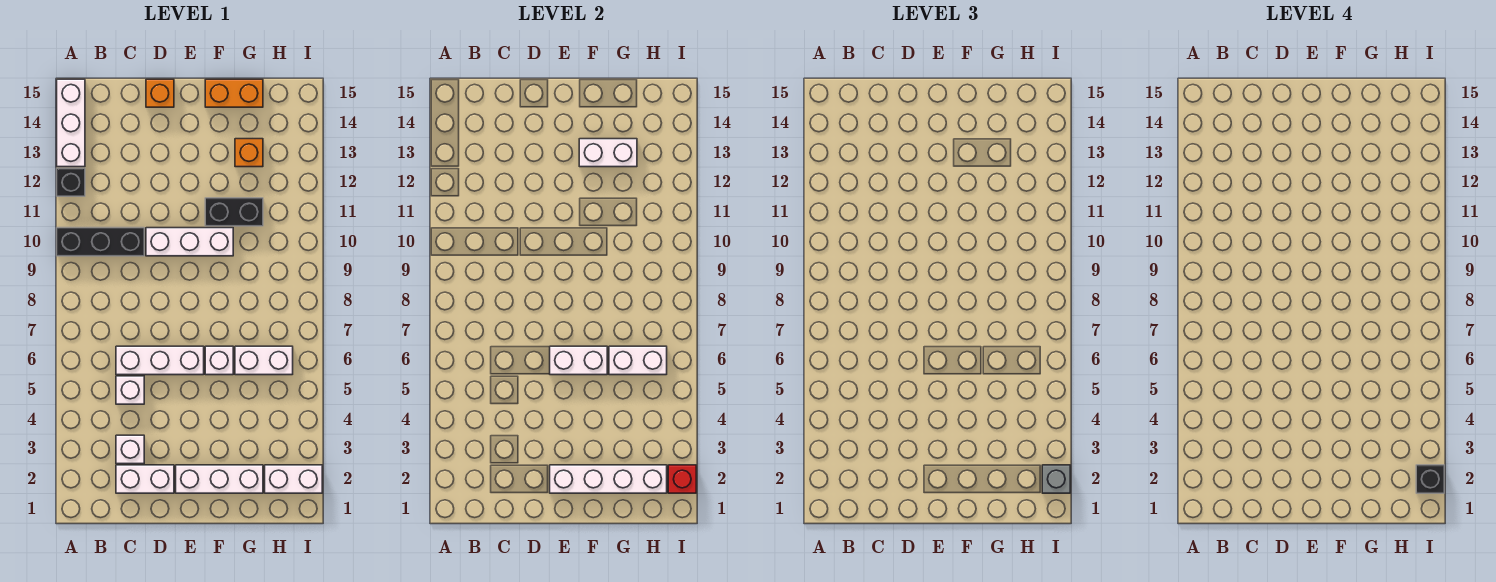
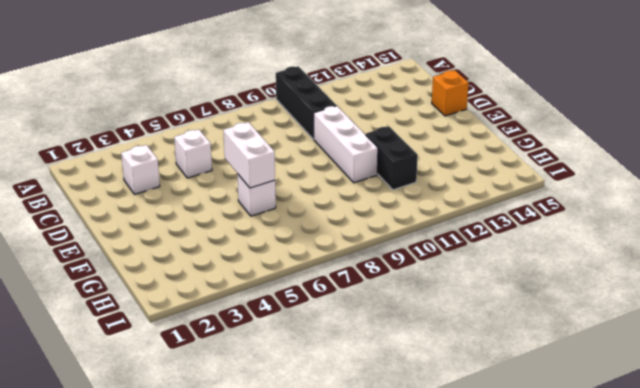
none -> black 1x1 brick [57,168,85,196]
none -> white 1x3 brick [57,79,85,167]
none -> white 1x2 brick [116,465,174,493]

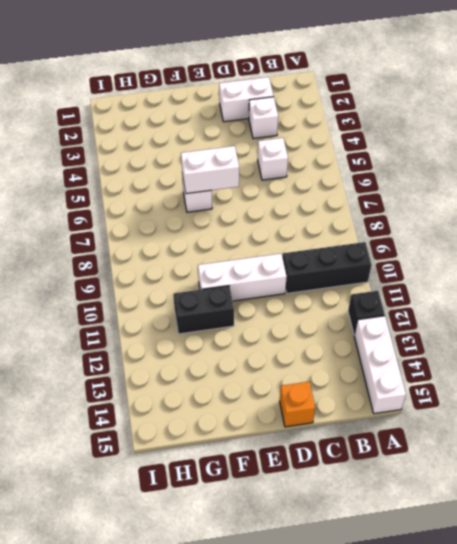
none -> white 1x3 brick [116,346,204,375]
none -> white 1x3 brick [176,465,263,493]
none -> orange 1x2 brick [205,79,263,107]

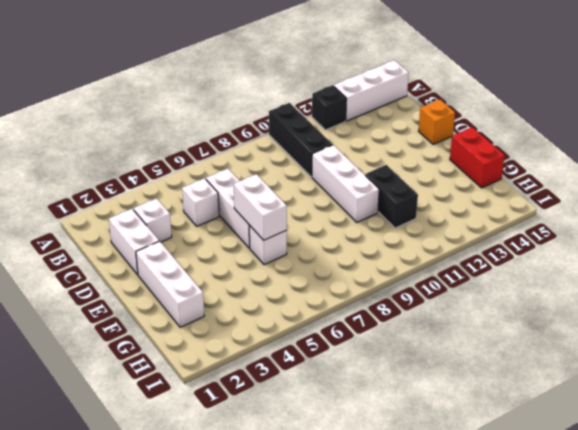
red 1x2 brick [450,127,505,188] -> orange 1x2 brick [205,79,263,107]
none -> white 1x2 brick [235,346,293,375]
none -> orange 1x1 brick [235,139,263,167]
none -> white 1x2 brick [265,465,322,493]

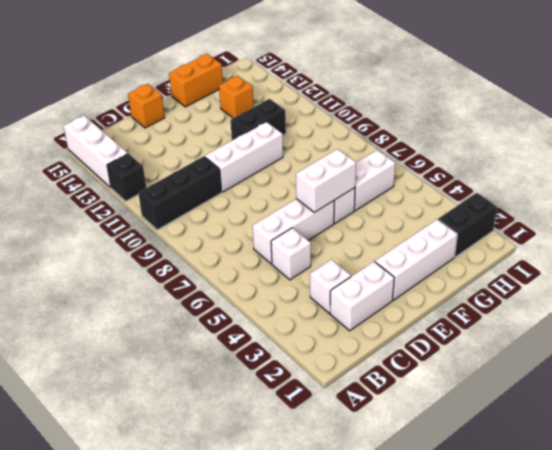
black 1x2 brick [438,193,497,257] -> white 1x2 brick [265,465,322,493]
none -> white 1x4 brick [550,465,667,493]
none -> white 1x2 brick [579,139,637,167]
none -> white 1x2 brick [609,346,667,375]

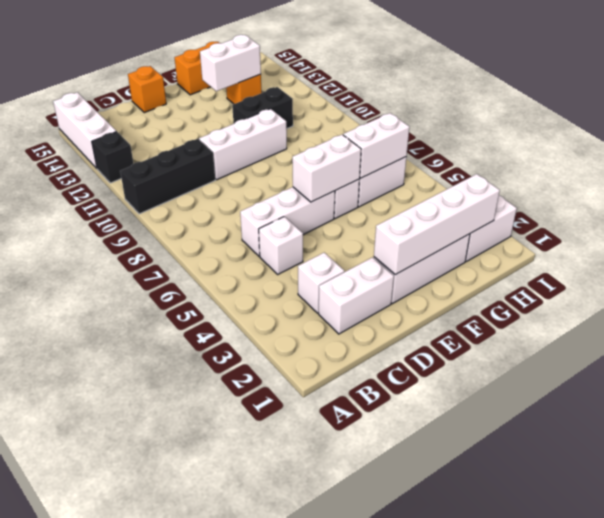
none -> red 1x1 brick [668,465,696,493]
none -> grey 1x1 brick [1042,465,1070,493]
none -> black 1x1 brick [1416,465,1444,493]

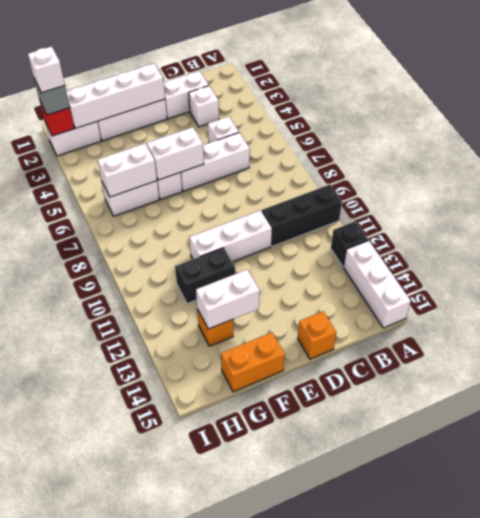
white 1x1 brick [28,46,65,93] -> black 1x1 brick [1416,465,1444,493]

